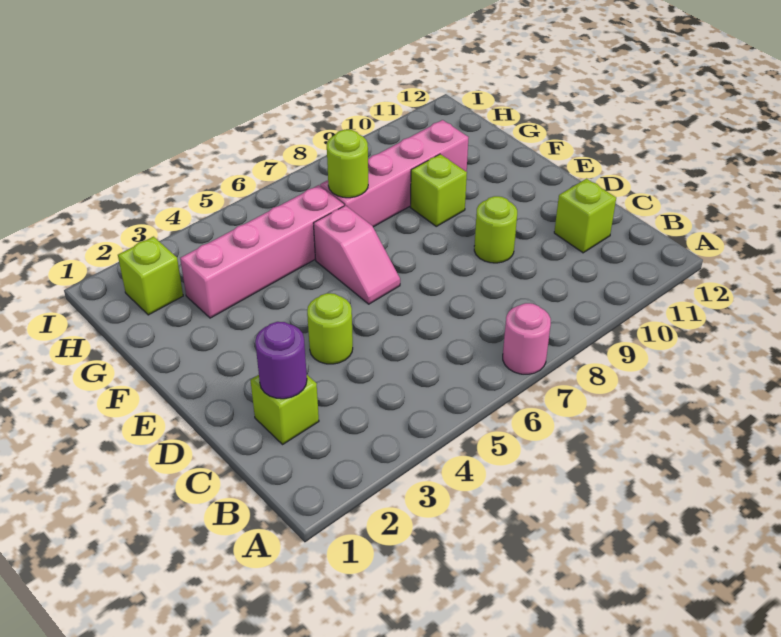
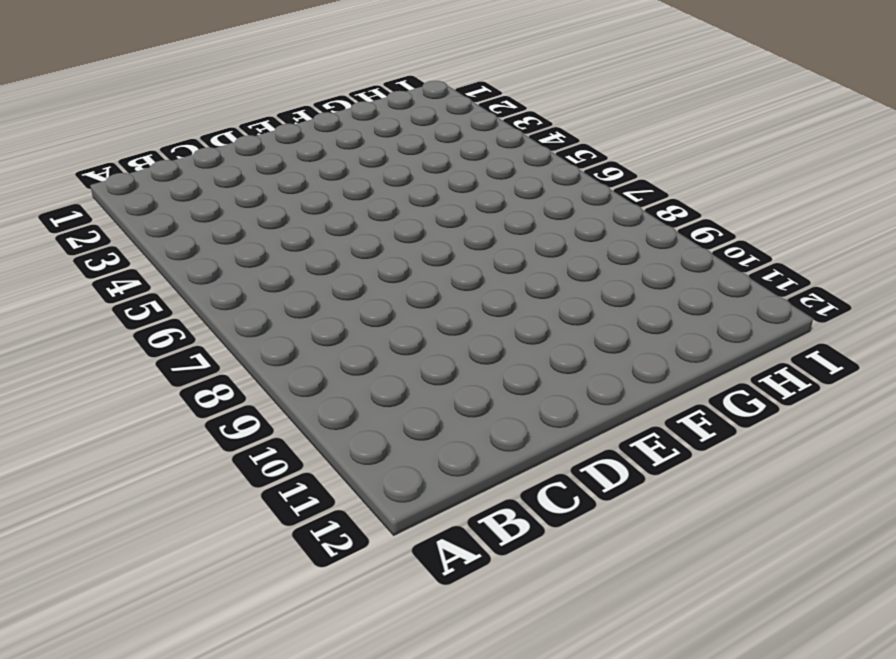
none -> pink 1x1 round brick [503,303,551,374]
none -> lime 1x1 brick [250,375,319,444]
none -> lime 1x1 brick [554,179,616,253]

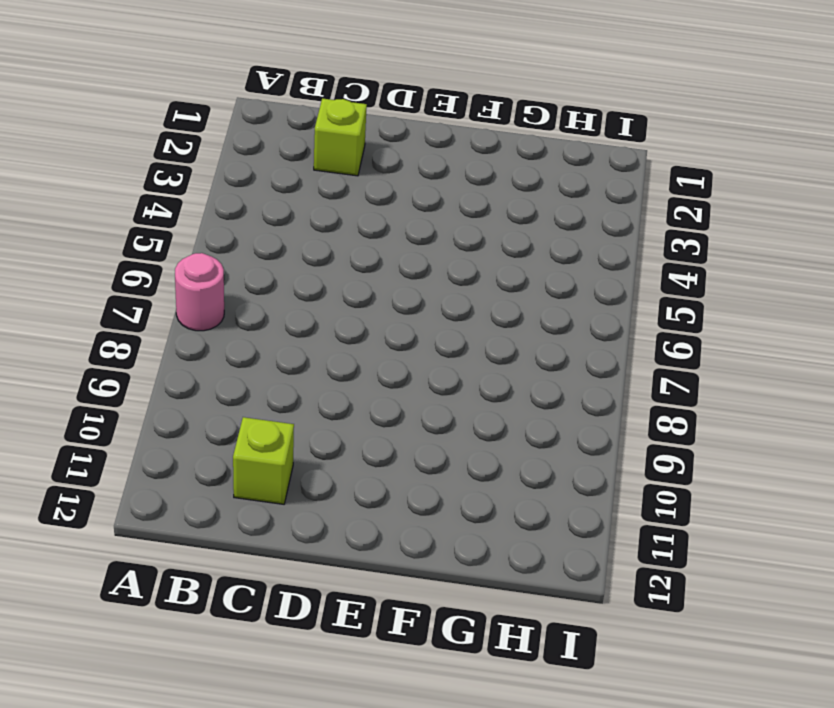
none -> lime 1x1 round brick [307,293,353,364]
none -> lime 1x1 round brick [474,196,517,263]
none -> pink 1x2 slope [313,205,400,304]

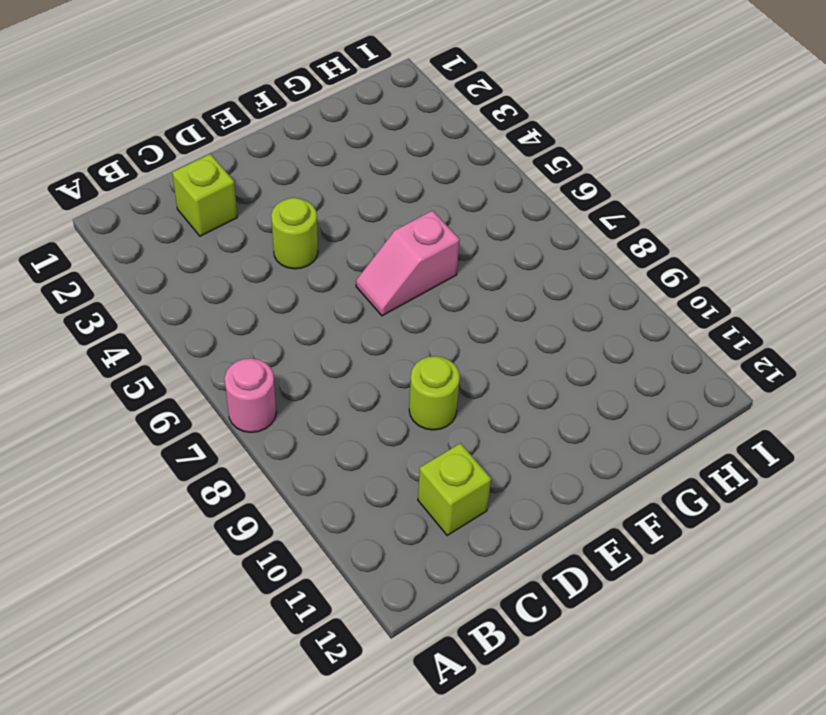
none -> lime 1x1 brick [410,154,467,226]
none -> pink 1x4 brick [180,185,344,318]
none -> pink 1x4 brick [320,120,468,227]

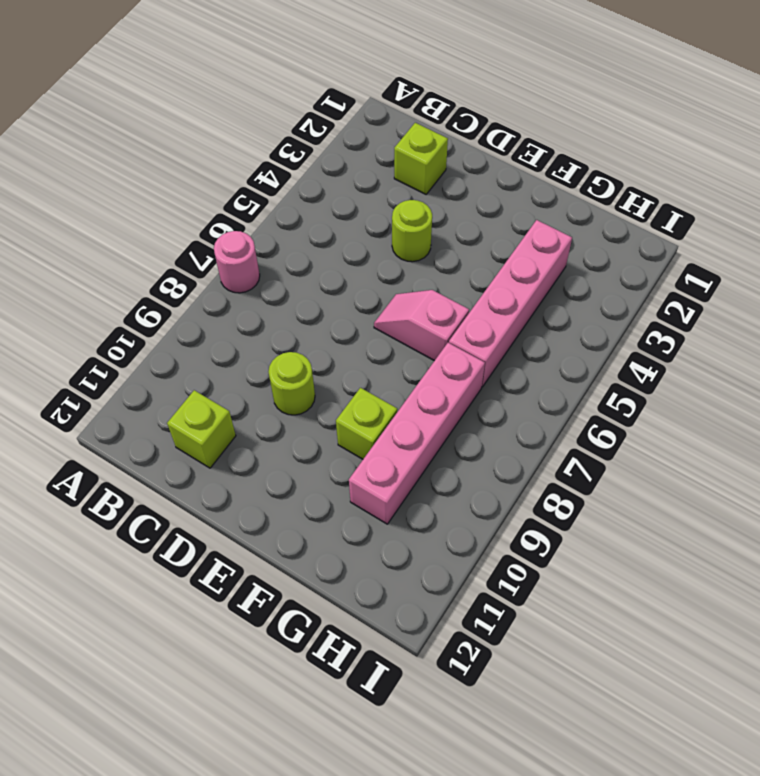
none -> lime 1x1 brick [118,237,183,315]
none -> purple 1x1 round brick [255,322,307,399]
none -> lime 1x1 round brick [327,130,368,198]

